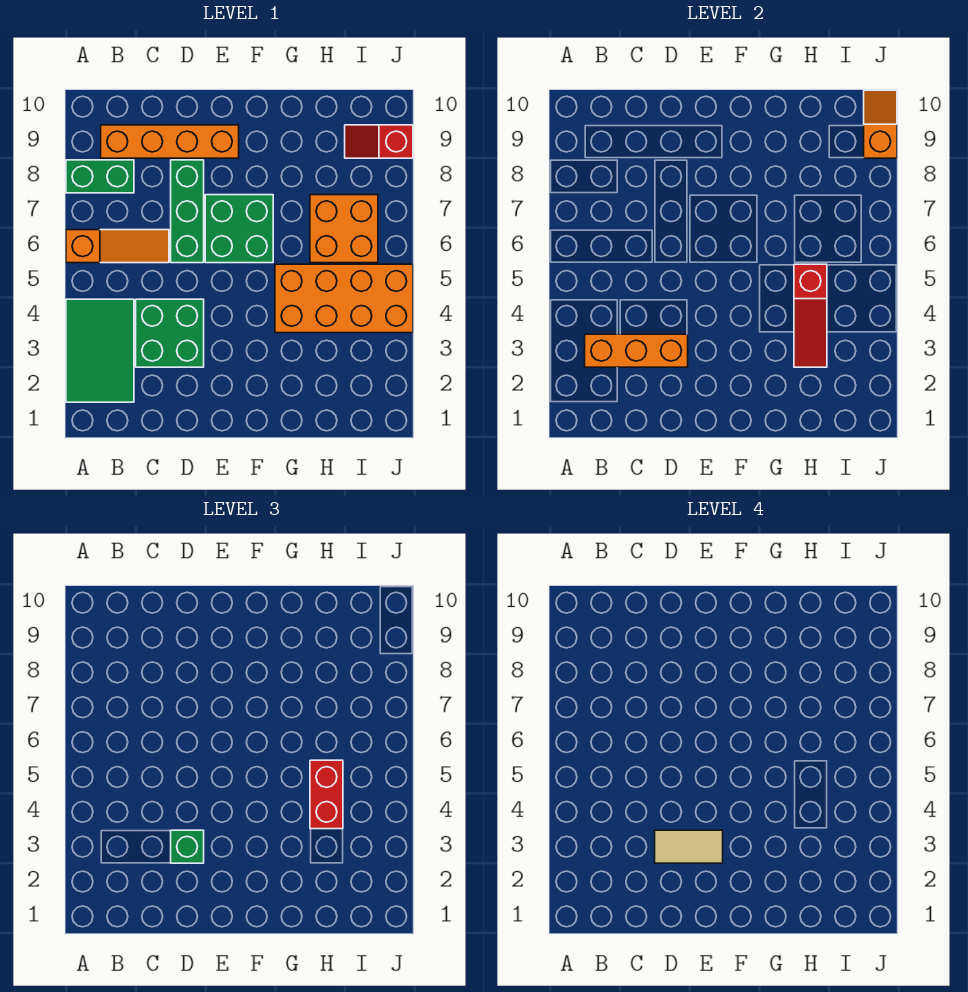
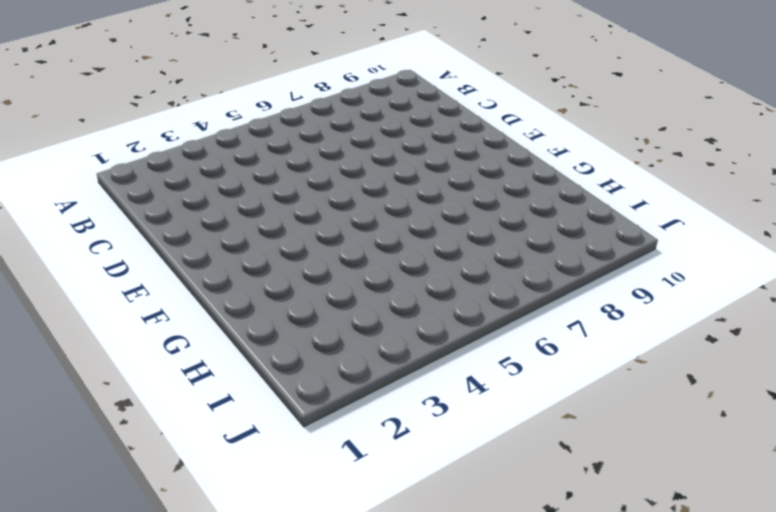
none -> green 2x3 tile [66,299,134,402]
none -> orange 1x3 slope [66,230,169,263]
none -> green 1x2 brick [66,160,134,193]

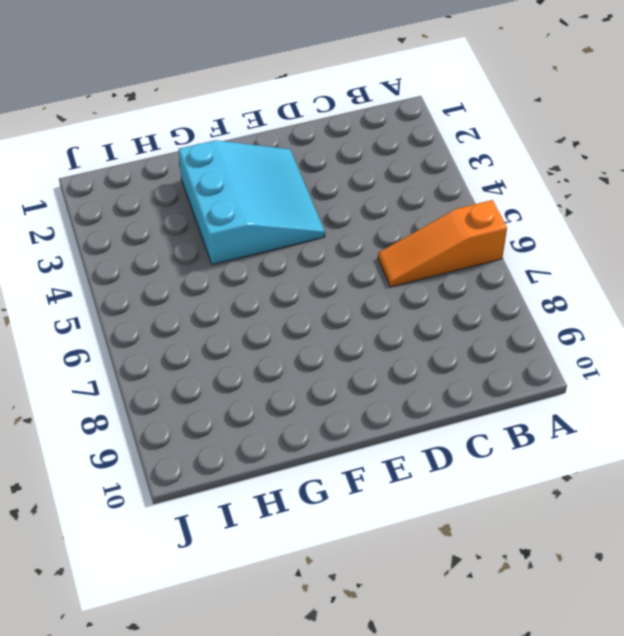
cyan 3x3 slope [179,140,325,265] -> orange 2x4 brick [275,264,413,333]
none -> green 2x3 tile [66,299,134,402]
none -> green 1x2 brick [66,160,134,193]
none -> orange 1x4 brick [101,125,239,158]

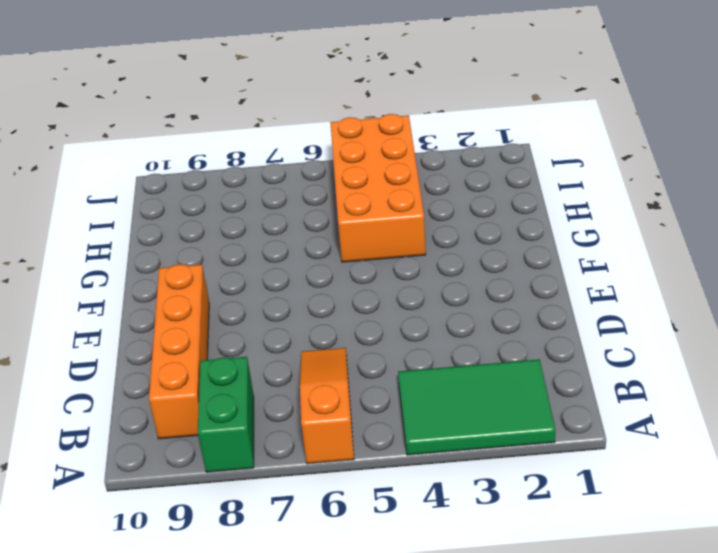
none -> green 2x2 brick [136,299,204,367]
none -> green 1x3 brick [171,160,204,263]
none -> green 2x2 brick [205,195,273,263]

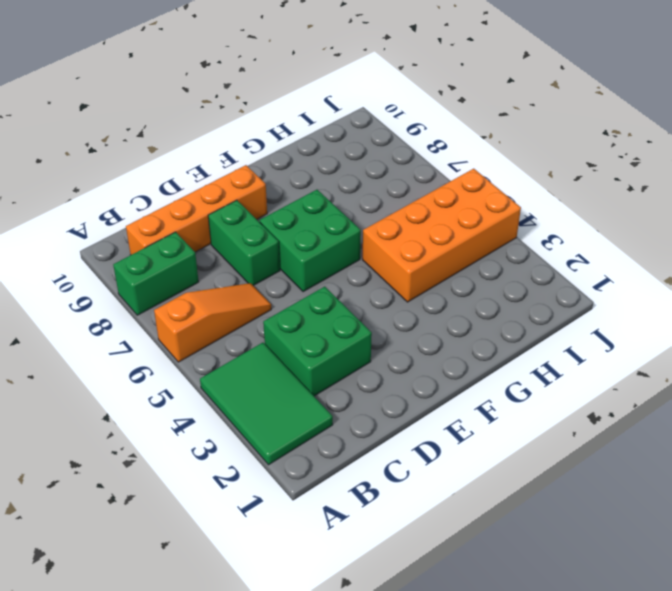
green 1x2 brick [208,200,280,286] -> green 1x3 brick [171,160,204,263]
none -> orange 2x2 brick [310,195,378,263]
none -> red 1x2 slope [345,125,413,158]
none -> orange 1x3 brick [585,334,688,367]

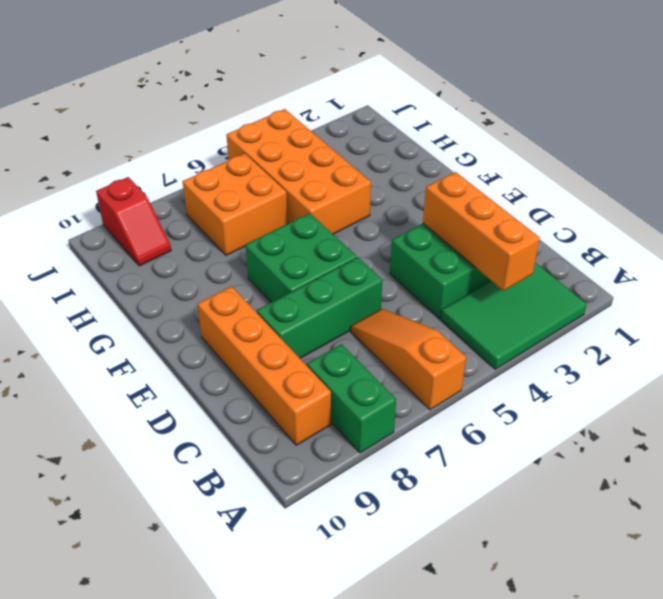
none -> red 1x3 slope [794,264,827,367]
none -> orange 1x2 slope [864,90,897,158]
none -> green 1x1 brick [171,830,204,863]

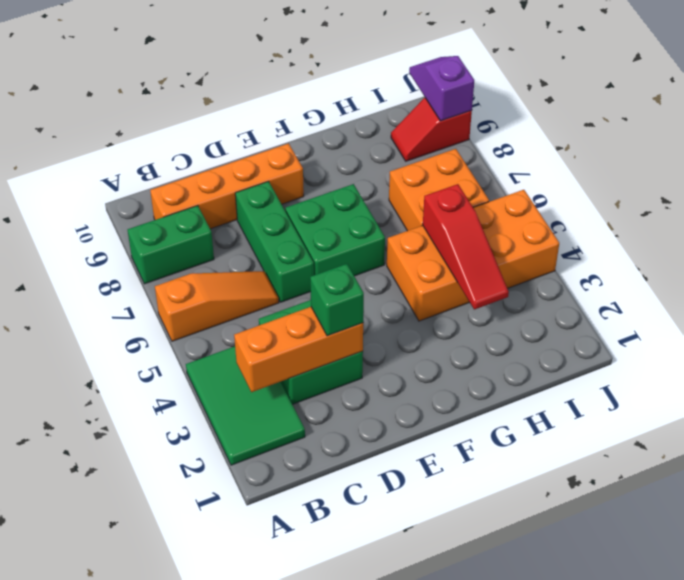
purple 1x2 slope [409,56,474,121] -> orange 1x2 slope [864,90,897,158]
none -> red 1x2 brick [310,760,343,829]
none -> tan 1x2 tile [655,830,723,863]

